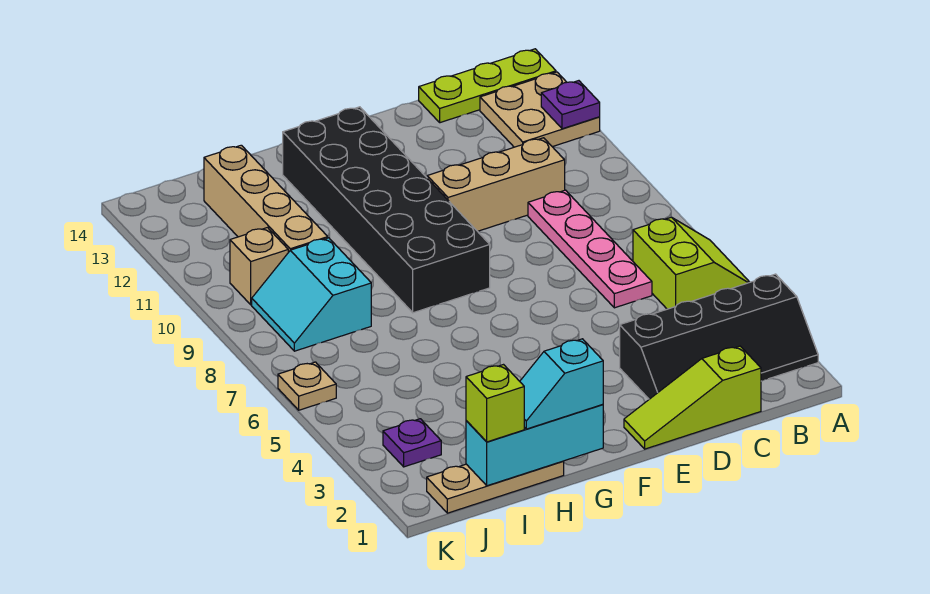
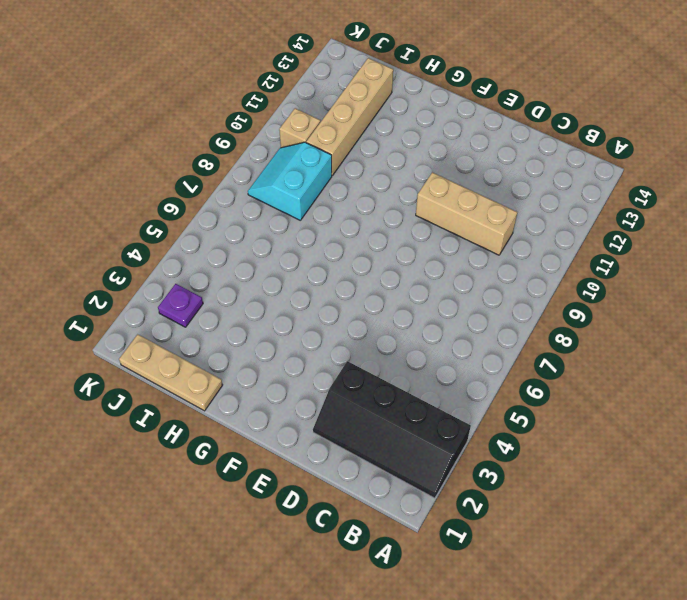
none -> lime 2x2 slope [633,217,750,309]
none -> tan 2x2 plate [480,72,600,147]
none -> lime 1x3 plate [419,49,556,123]

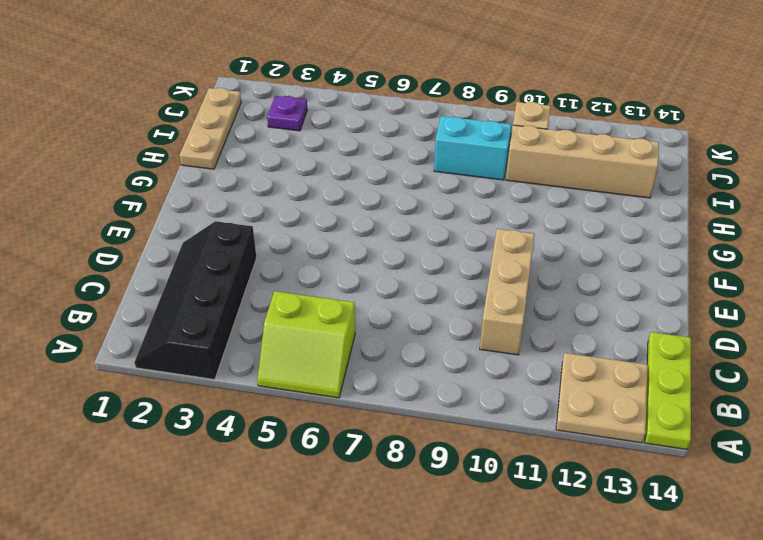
none -> lime 1x3 slope [624,346,761,449]
none -> pink 1x4 plate [528,190,652,308]
none -> black 2x6 brick [283,107,490,313]

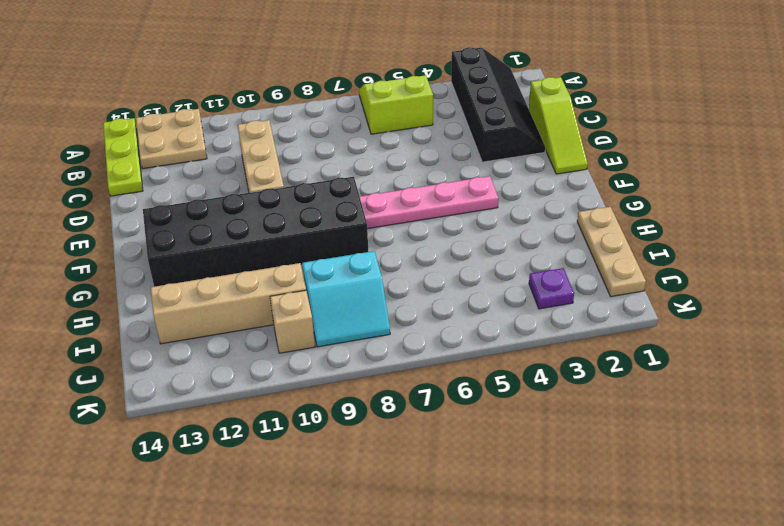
pink 1x4 plate [360,176,499,229] -> pink 1x4 plate moved to [528,190,652,308]
none -> tan 1x1 plate [278,362,336,410]
none -> purple 1x1 plate [541,81,600,129]
none -> cyan 1x3 brick [466,404,603,486]

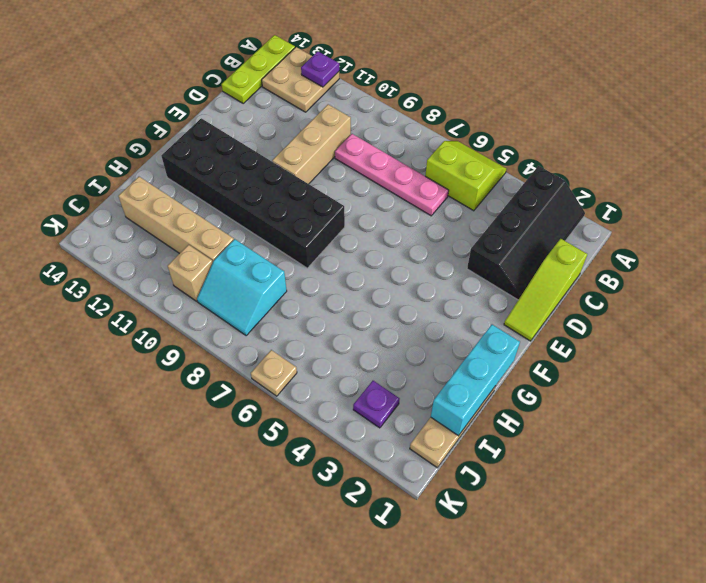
none -> cyan 1x2 slope [520,339,603,429]
none -> lime 1x1 brick [466,365,524,442]

